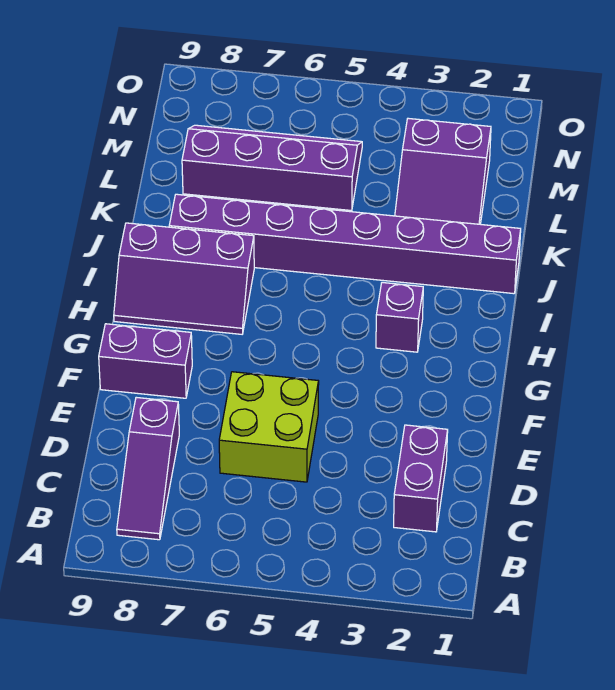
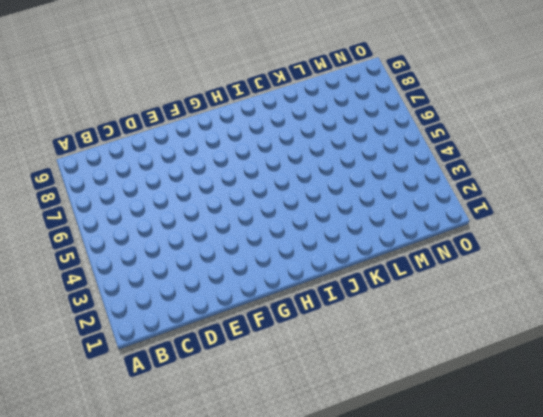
none -> purple 1x3 slope [117,397,179,540]
none -> purple 1x2 brick [394,425,448,532]

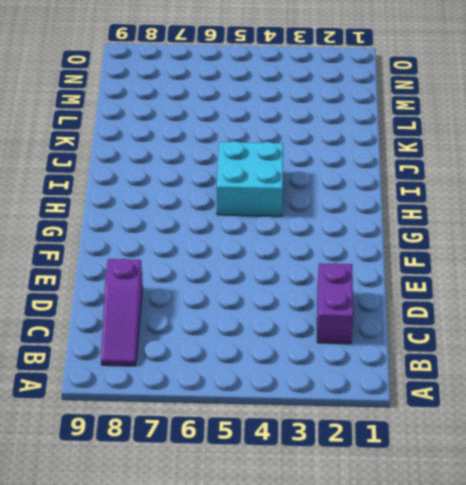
cyan 2x2 brick [217,141,283,216] -> none
none -> lime 2x2 brick [219,372,319,482]
none -> purple 1x2 brick [99,324,192,398]

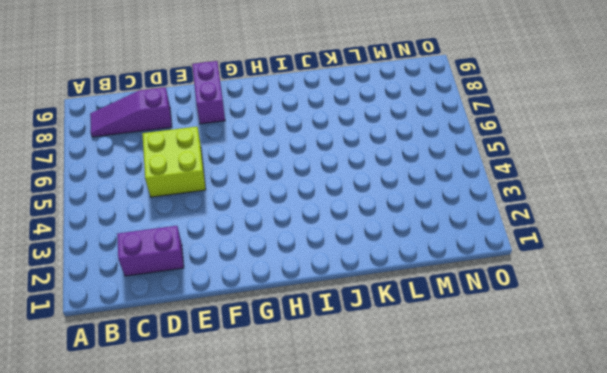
none -> purple 1x1 brick [376,283,423,352]
none -> purple 2x3 slope [114,223,254,334]

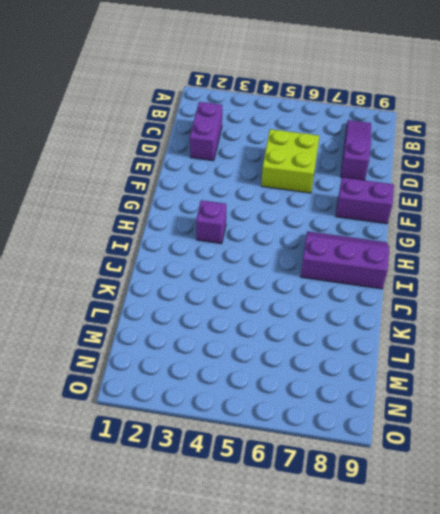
none -> purple 1x8 brick [169,194,521,294]
none -> purple 2x3 slope [395,118,491,224]

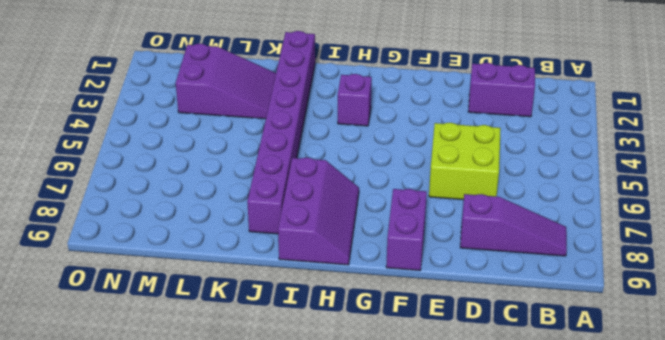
none -> purple 2x4 slope [182,125,362,211]

